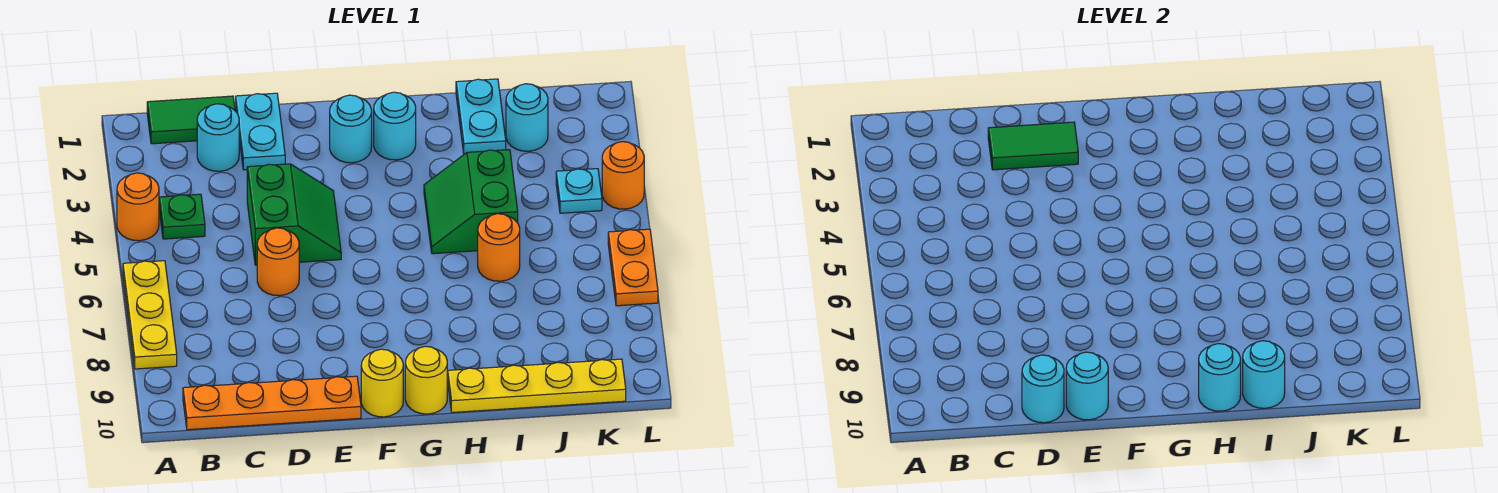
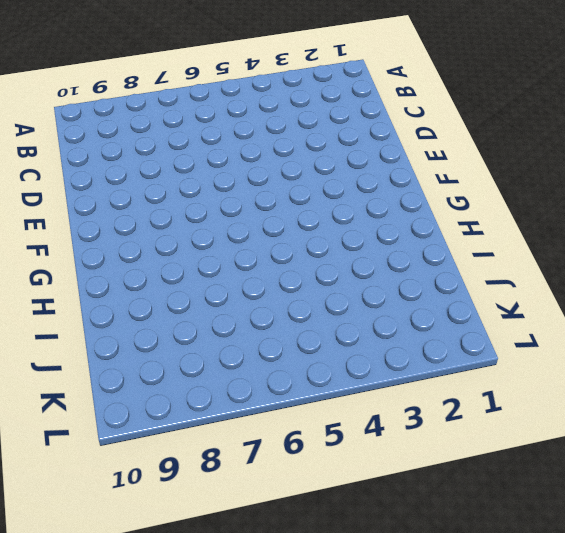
none -> orange 1x1 round brick [117,173,159,241]
none -> yellow 1x3 plate [123,261,177,369]
none -> green 1x2 tile [147,96,235,144]

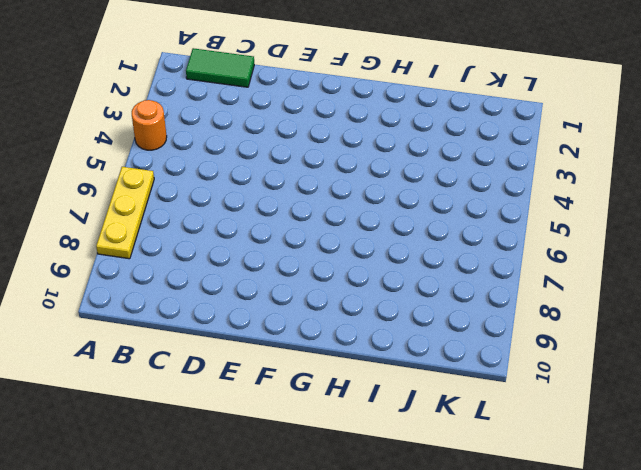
none -> green 1x1 plate [159,194,205,239]
none -> orange 1x4 plate [183,376,361,430]
none -> cyan 1x1 round brick [197,104,239,171]

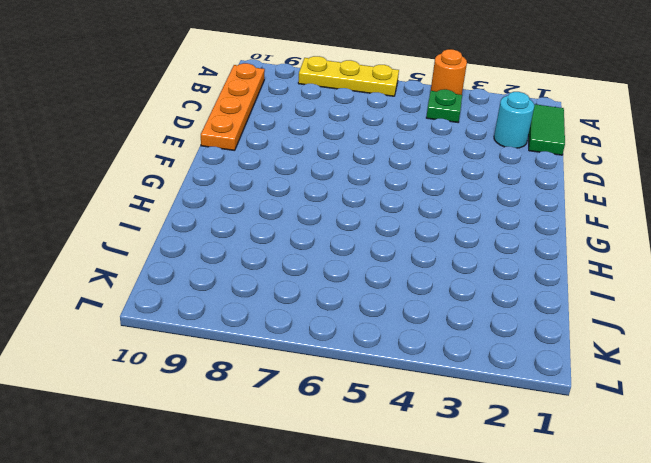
none -> cyan 1x2 plate [236,93,285,170]
none -> green 2x2 slope [247,164,341,265]
none -> orange 1x1 round brick [257,228,299,296]

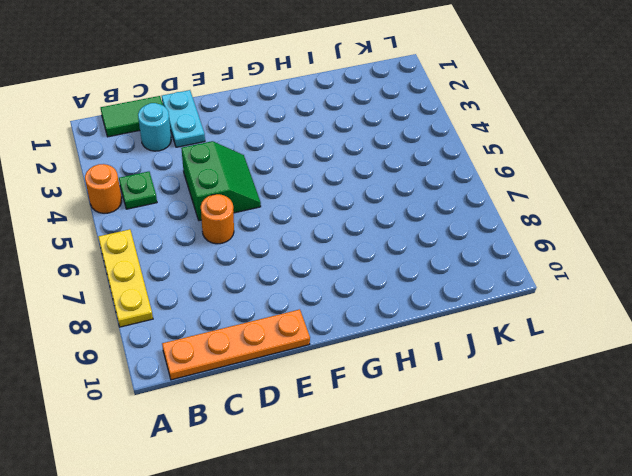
none -> cyan 1x1 round brick [330,95,372,163]
none -> yellow 1x1 round brick [361,349,403,417]
none -> cyan 1x1 round brick [374,92,416,160]

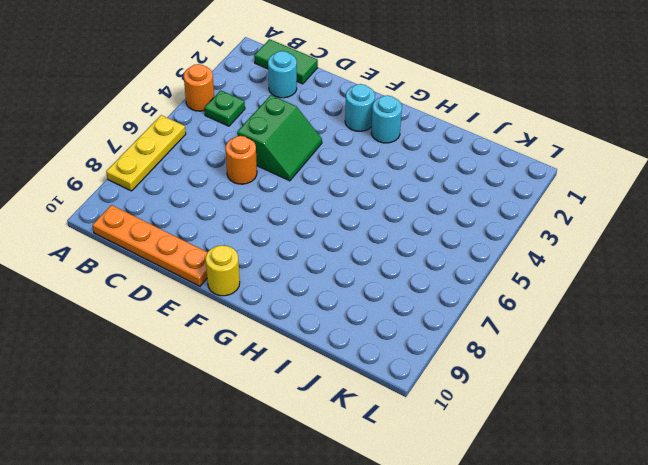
none -> cyan 1x2 plate [236,93,285,170]
none -> yellow 1x1 round brick [405,346,447,414]
none -> green 2x2 slope [424,150,518,254]

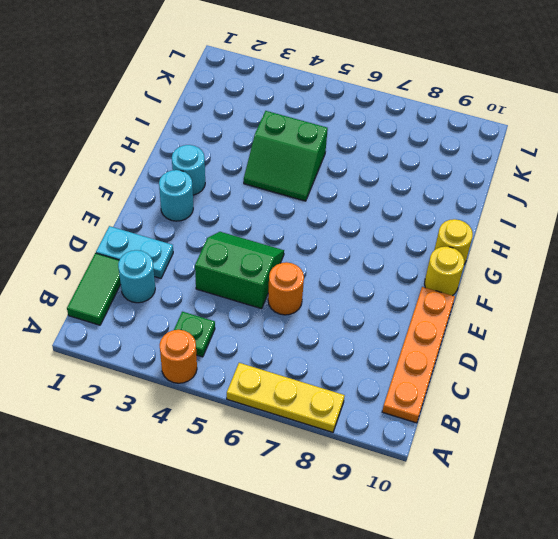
none -> yellow 1x4 plate [448,359,626,413]
none -> cyan 1x2 plate [456,79,506,154]
none -> orange 1x1 round brick [478,214,520,281]

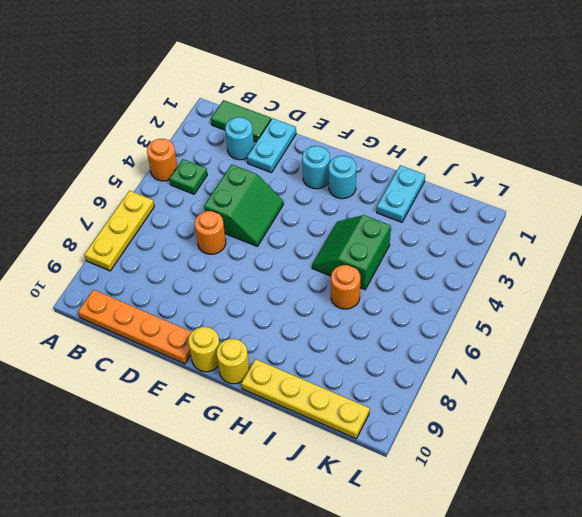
none -> cyan 1x1 round brick [506,84,548,151]
none -> cyan 1x1 plate [556,169,602,213]
none -> orange 1x1 round brick [602,142,644,209]

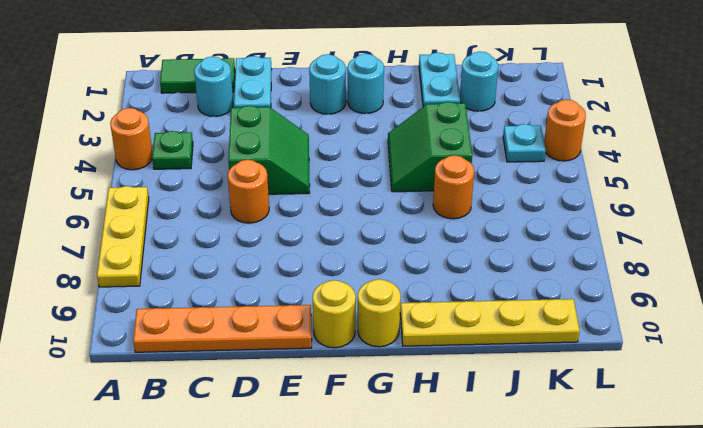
none -> orange 1x2 plate [608,229,658,306]
none -> green 1x2 tile [988,122,1078,170]
none -> cyan 1x1 round brick [1022,355,1064,423]

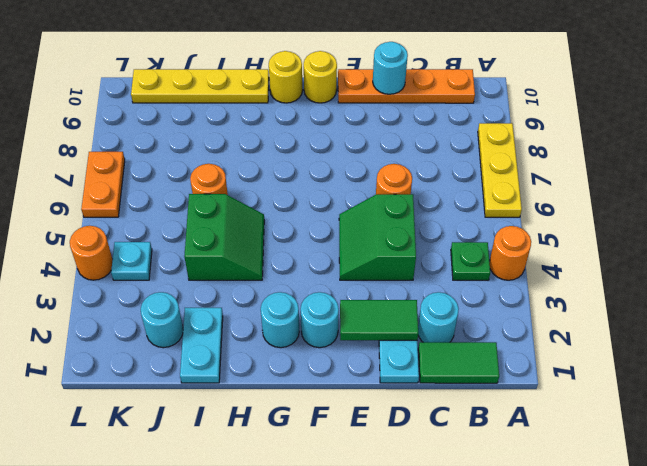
none -> cyan 1x1 round brick [1066,352,1108,420]
none -> cyan 1x1 round brick [1199,344,1241,411]
none -> cyan 1x1 round brick [1243,341,1285,408]

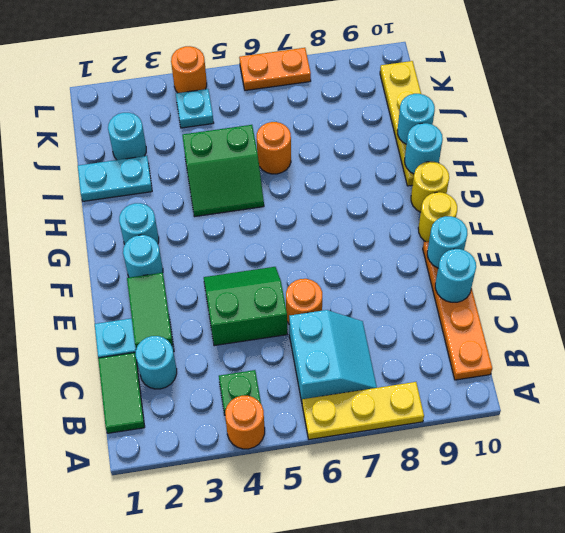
cyan 2x2 slope [289,310,377,402] -> none

